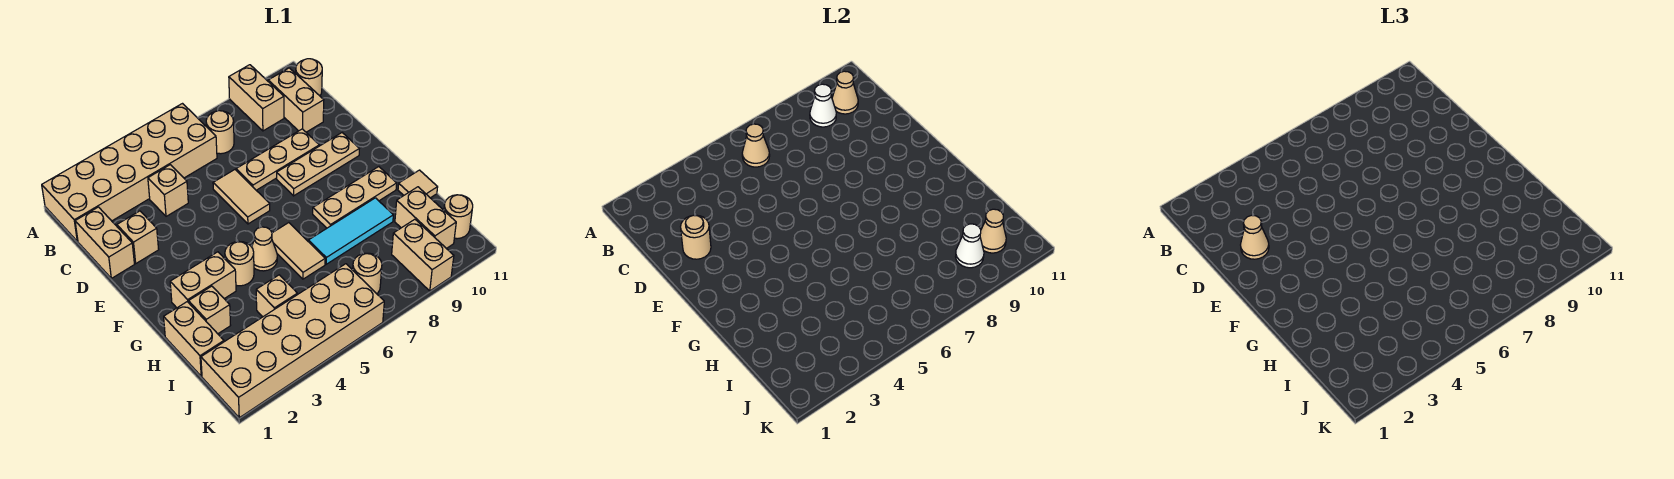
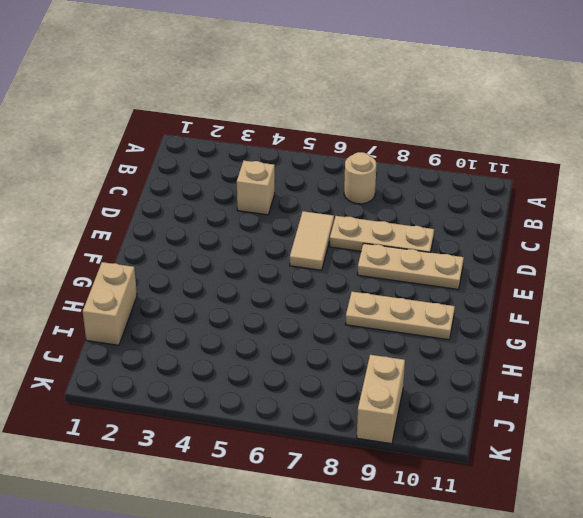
none -> tan 2x6 brick [42,104,217,241]
none -> tan 1x2 brick [229,65,284,131]
none -> tan 1x2 brick [268,68,324,132]
none -> tan 1x1 round brick [296,59,322,96]

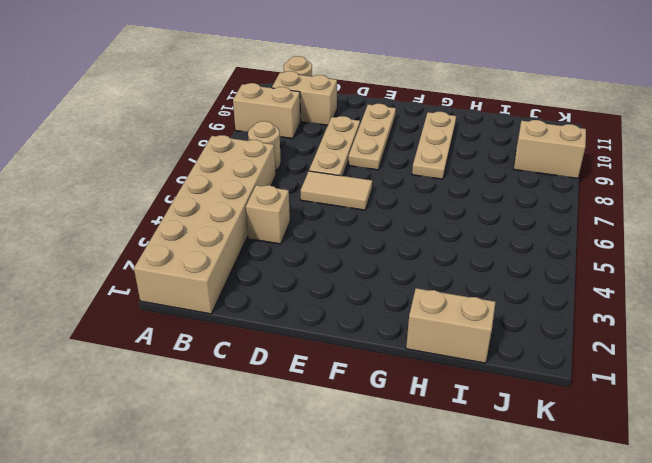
none -> tan 1x2 brick [75,207,134,278]
none -> tan 1x1 brick [117,211,159,263]
none -> tan 1x2 brick [170,252,236,308]
none -> tan 1x1 round brick [225,241,254,286]

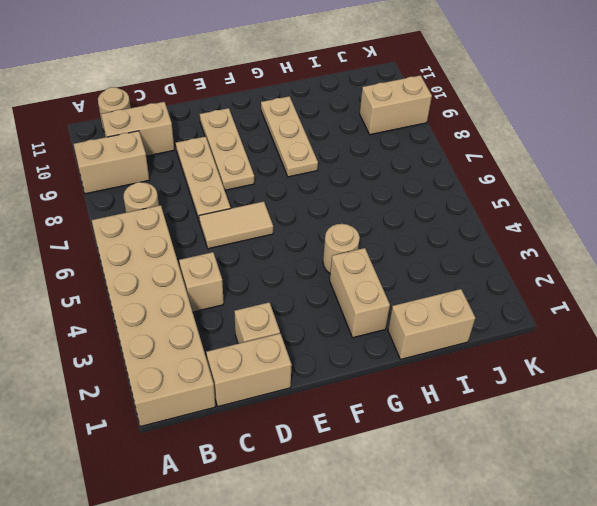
none -> tan 1x1 cone [252,227,277,271]
none -> tan 1x2 tile [272,223,325,279]
none -> tan 1x1 brick [189,286,231,334]
none -> cyan 1x3 tile [308,198,393,264]

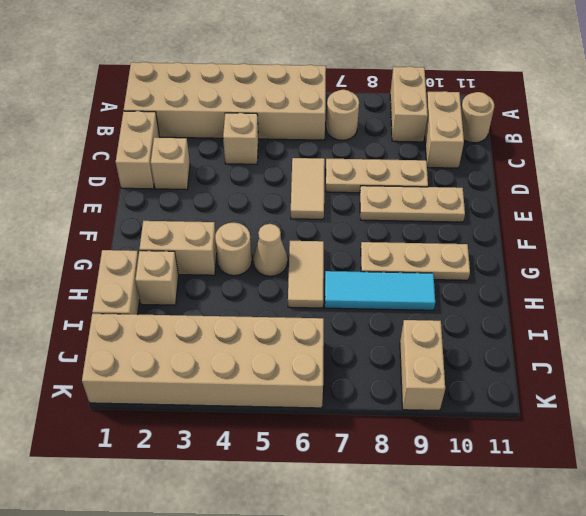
none -> tan 1x1 tile [398,170,438,198]
none -> tan 1x1 brick [256,275,297,317]
none -> tan 1x2 brick [395,187,456,248]
none -> tan 1x1 round brick [353,253,382,294]

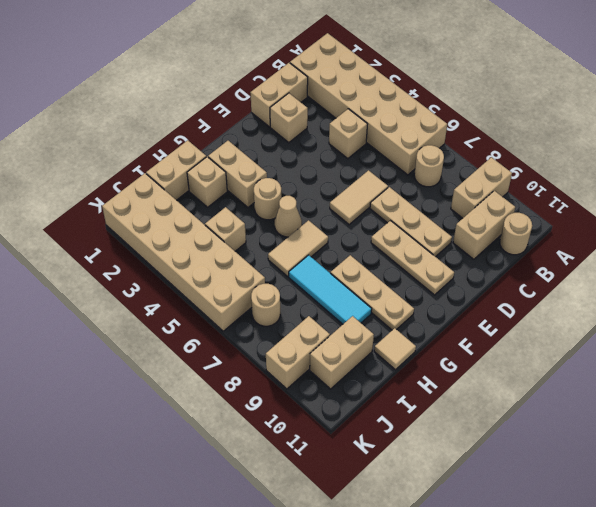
none -> tan 1x1 round brick [444,195,473,239]
none -> tan 1x1 cone [742,124,770,167]
none -> white 1x1 cone [810,84,836,127]
none -> tan 1x1 cone [832,71,858,114]

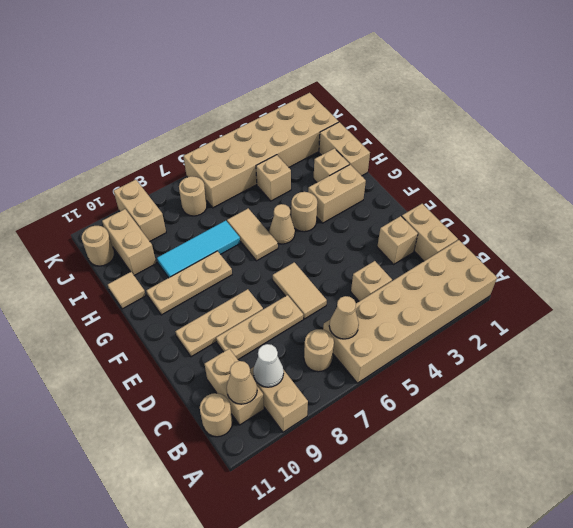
none -> tan 1x1 round brick [681,215,711,259]
none -> white 1x1 cone [956,224,984,268]
none -> tan 1x1 cone [980,209,1006,253]
none -> tan 1x1 cone [1241,215,1269,259]

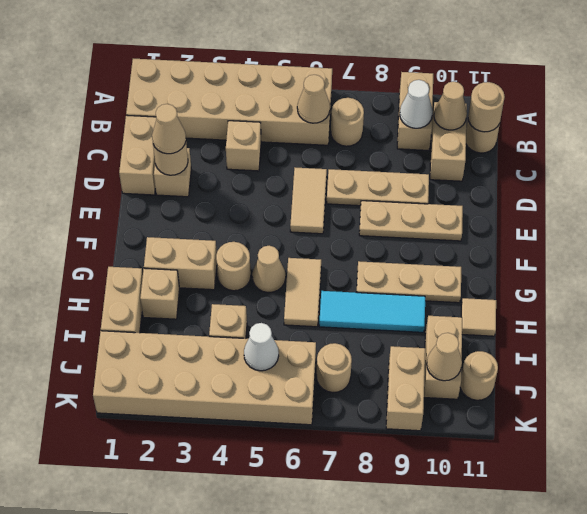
tan 1x1 round brick [468,82,505,132] -> none
white 1x1 cone [244,323,279,371] -> white 1x1 cone moved to [956,224,984,268]

